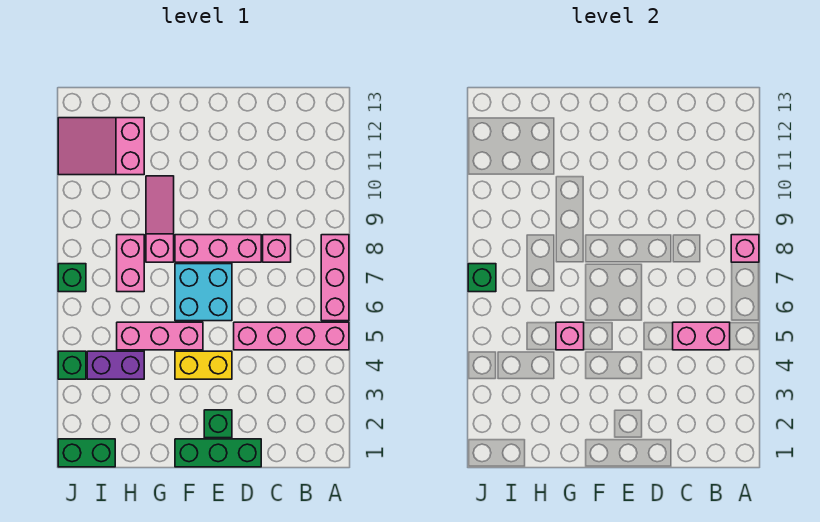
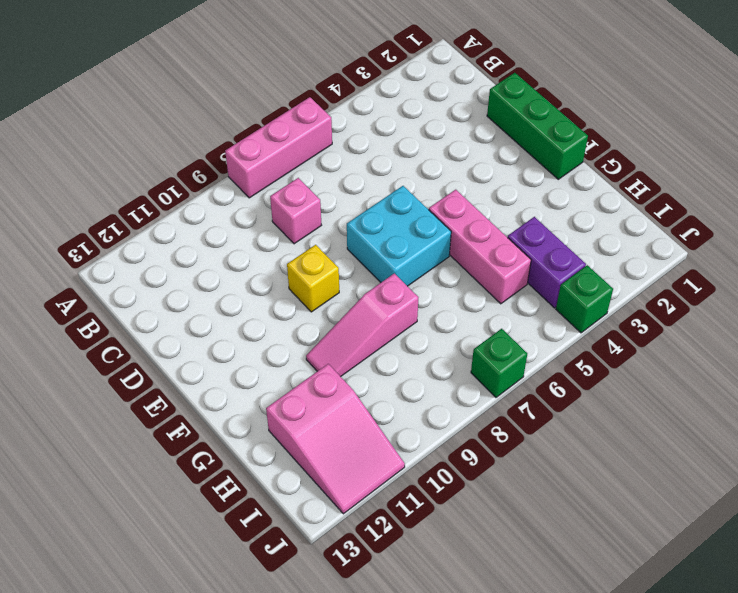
yellow 1x1 brick [287,245,339,312] -> none
none -> pink 1x4 brick [234,322,349,350]
none -> pink 1x3 brick [175,235,261,262]
none -> green 1x1 brick [204,410,232,438]

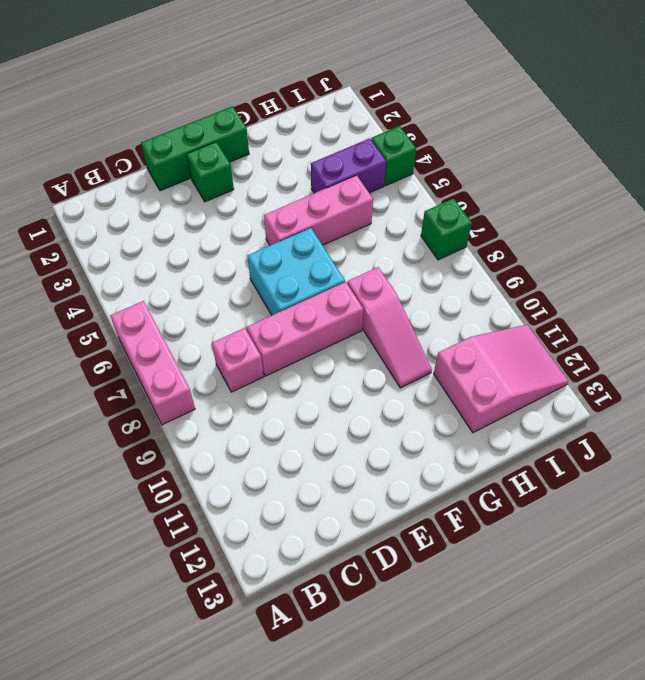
none -> pink 1x4 brick [234,322,349,350]
none -> yellow 1x2 brick [175,351,232,379]
none -> pink 1x2 brick [117,235,144,292]

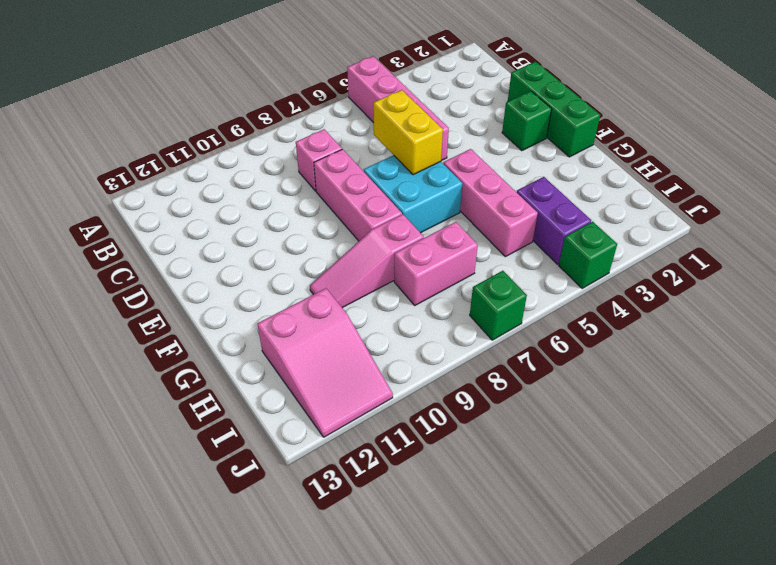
yellow 1x2 brick [373,90,443,175] -> yellow 1x2 brick moved to [175,351,232,379]
none -> pink 1x3 brick [321,235,349,321]
none -> green 1x2 brick [58,439,115,467]
none -> pink 1x1 brick [731,235,759,262]

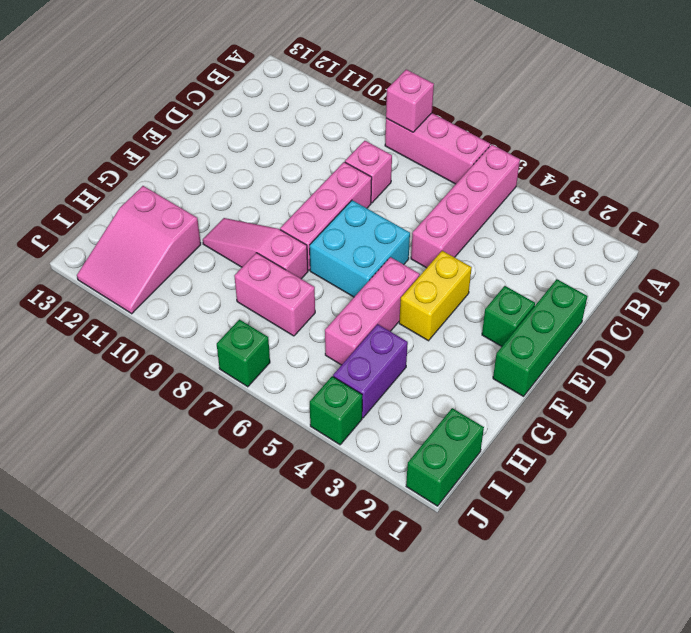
none -> pink 1x2 brick [673,322,730,350]
none -> pink 1x1 brick [556,322,584,350]
none -> green 1x1 brick [468,264,496,292]

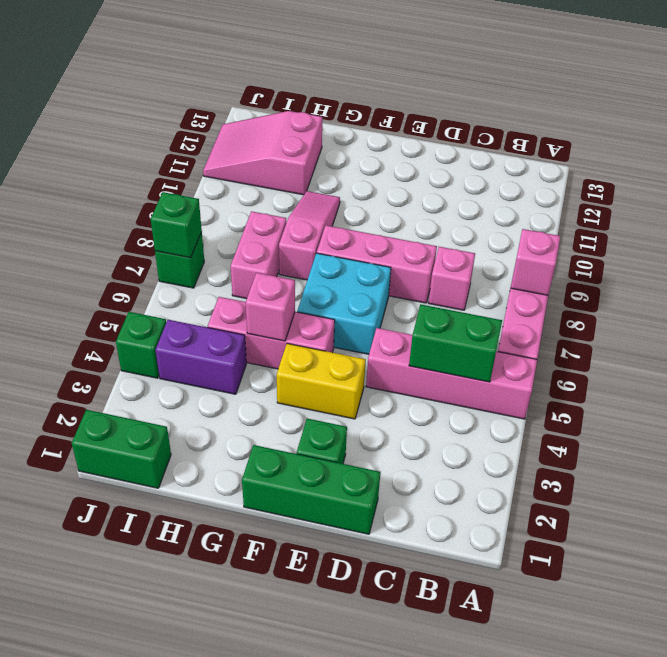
green 1x2 brick [409,304,502,382] -> pink 1x2 brick [673,322,730,350]

